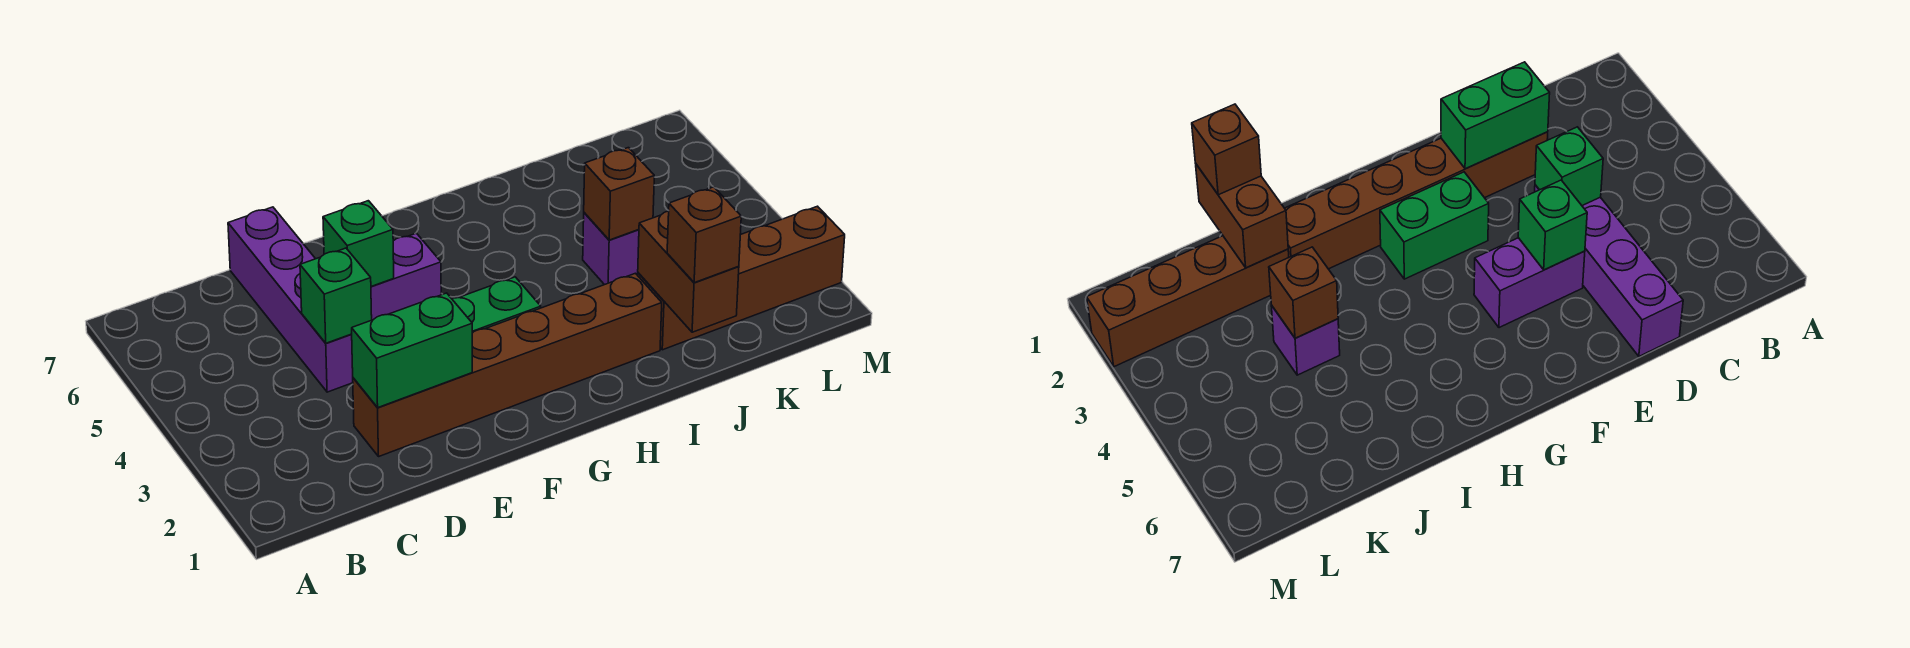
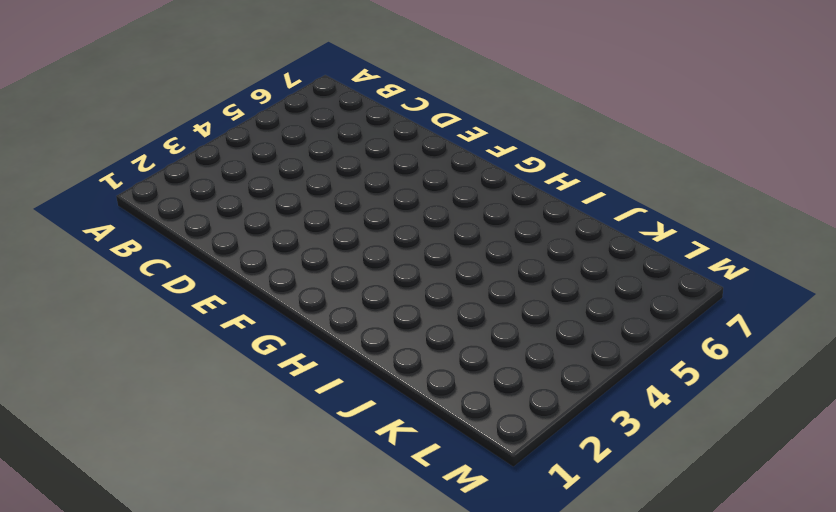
none -> brown 1x6 brick [353,273,662,456]
none -> purple 1x4 brick [228,207,353,392]
none -> purple 1x2 brick [371,233,441,320]

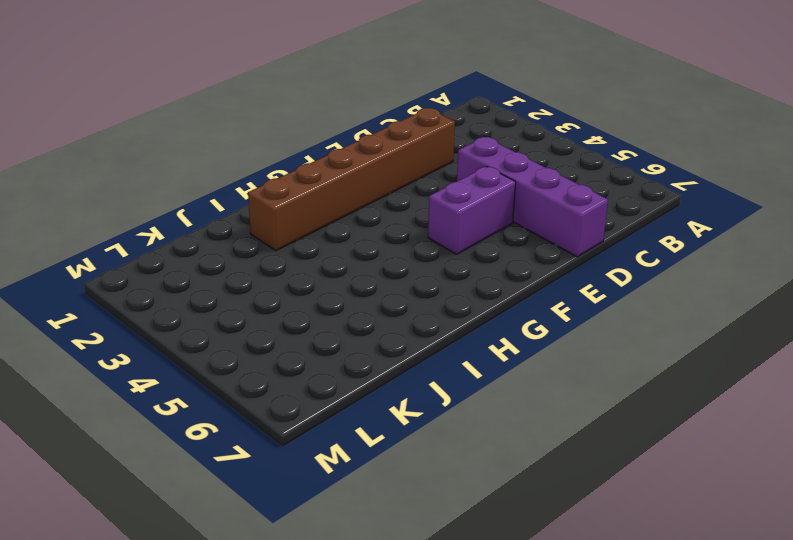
none -> green 1x2 brick [452,277,541,333]
none -> brown 1x4 brick [638,206,845,350]
none -> purple 1x1 brick [583,213,639,285]

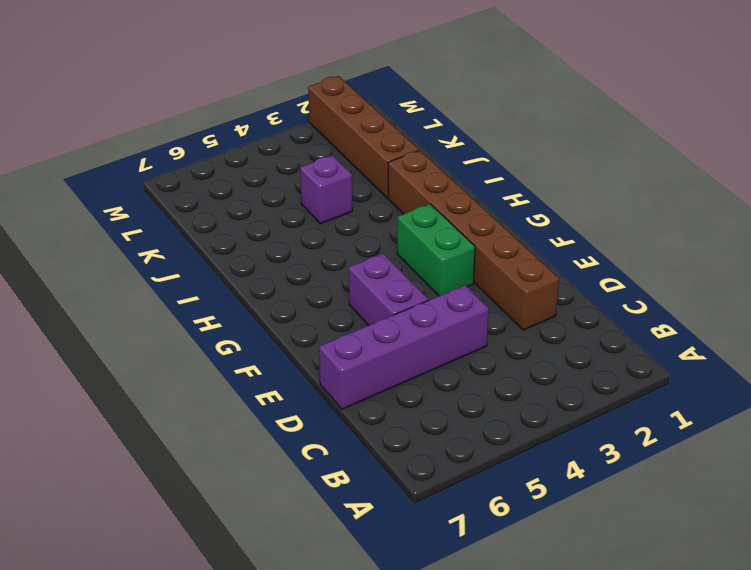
none -> green 1x2 brick [352,293,472,408]
none -> green 1x1 brick [300,248,372,343]
none -> green 1x1 brick [323,201,394,286]

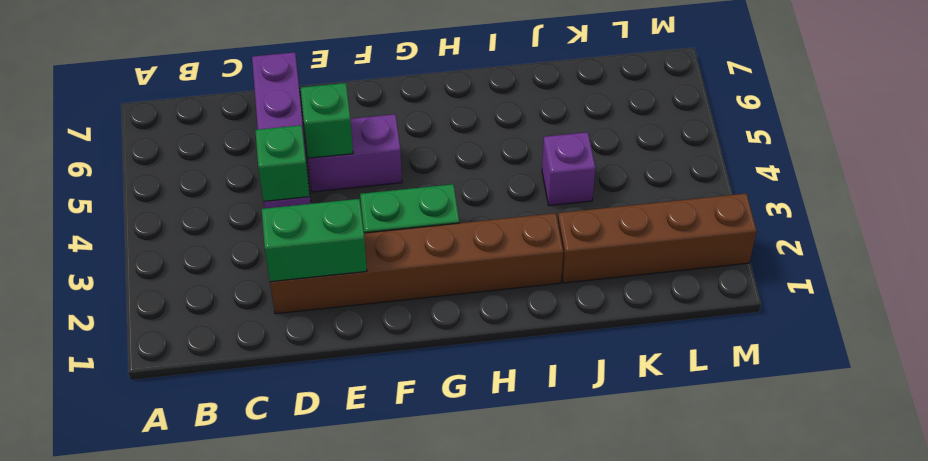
none -> brown 1x2 brick [638,211,739,332]
none -> brown 1x1 brick [584,148,654,240]
none -> brown 1x1 brick [667,187,741,283]

